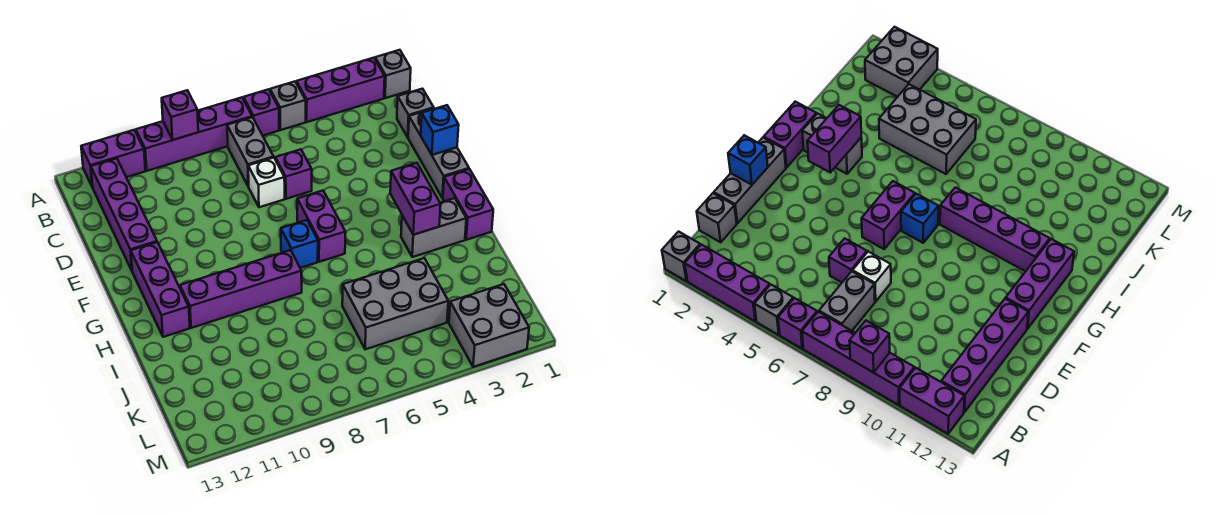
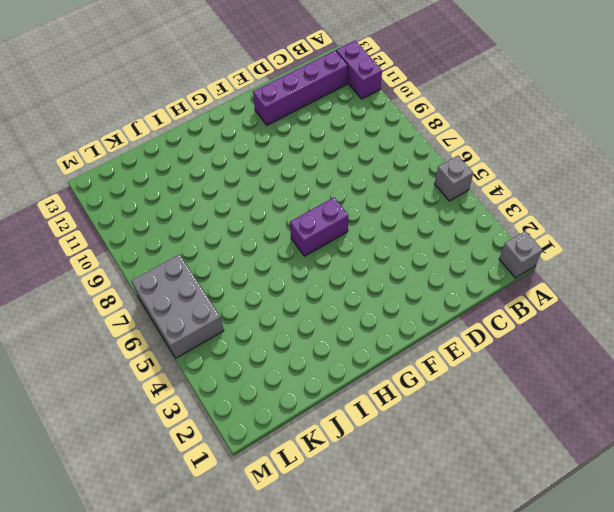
grey 2x3 brick [132,255,224,358] -> grey 2x3 brick moved to [342,258,448,349]
none -> purple 1x3 brick [297,58,385,122]
none -> purple 1x1 brick [244,89,279,136]
none -> purple 1x4 brick [136,97,252,171]

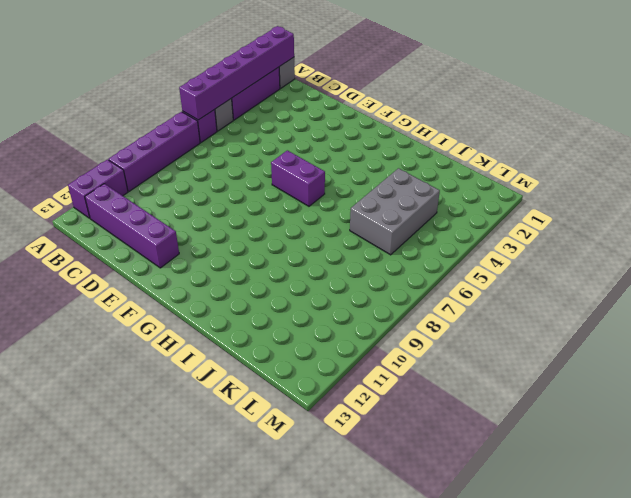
purple 1x6 brick [179,26,294,120] -> none
none -> grey 1x2 brick [227,117,274,186]
none -> grey 1x1 brick [397,89,434,137]
none -> grey 1x3 brick [408,108,469,198]

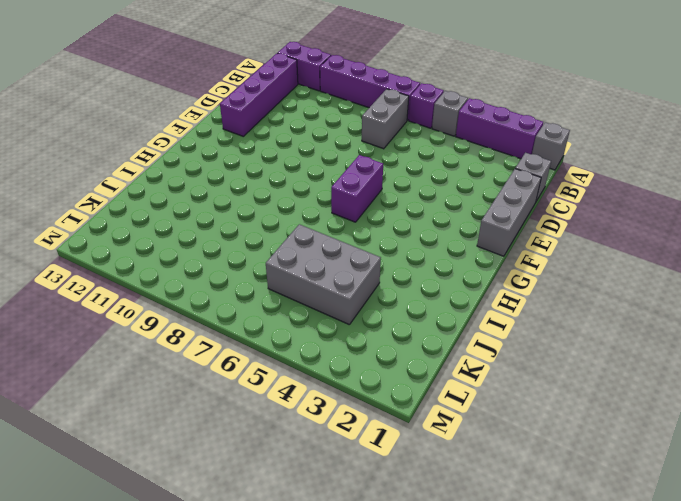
none -> purple 1x1 brick [275,149,312,199]
none -> white 1x1 brick [248,158,285,207]
none -> purple 1x3 brick [131,242,190,337]

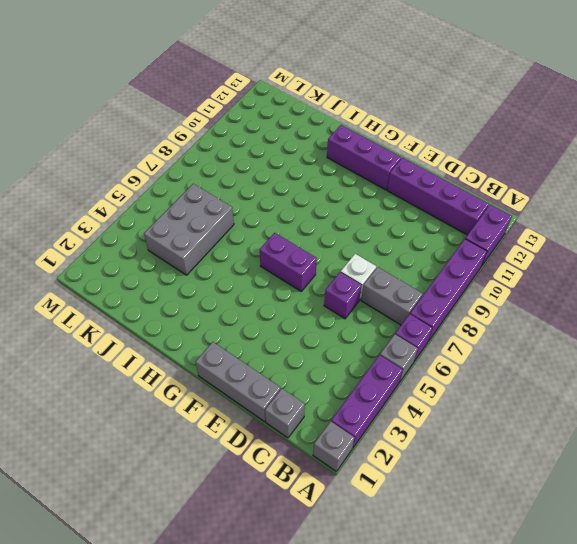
none -> purple 1x2 brick [443,169,493,240]
none -> blue 1x1 brick [281,220,318,268]
none -> grey 1x2 brick [401,198,466,257]

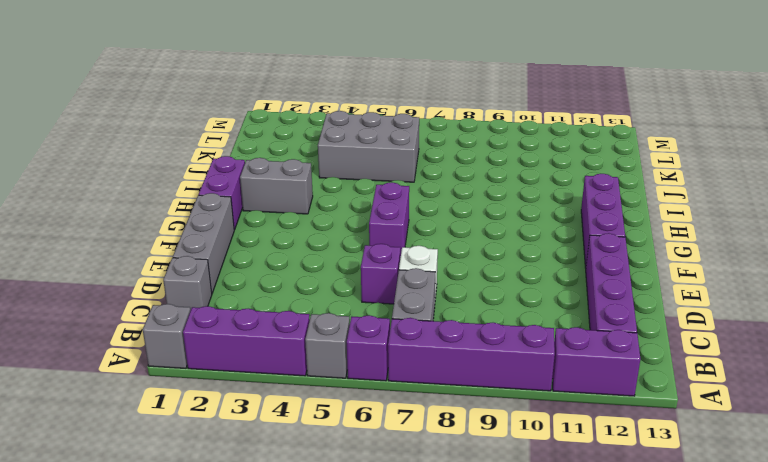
none -> blue 1x1 brick [281,220,318,268]
none -> purple 1x4 brick [180,250,302,328]
none -> grey 2x2 brick [449,284,529,367]

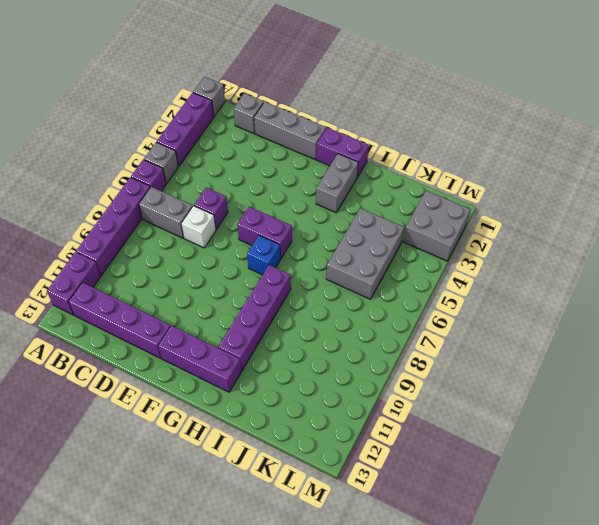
none -> purple 1x1 brick [162,90,198,140]
none -> blue 1x1 brick [421,105,459,155]
none -> purple 1x2 brick [390,163,441,235]

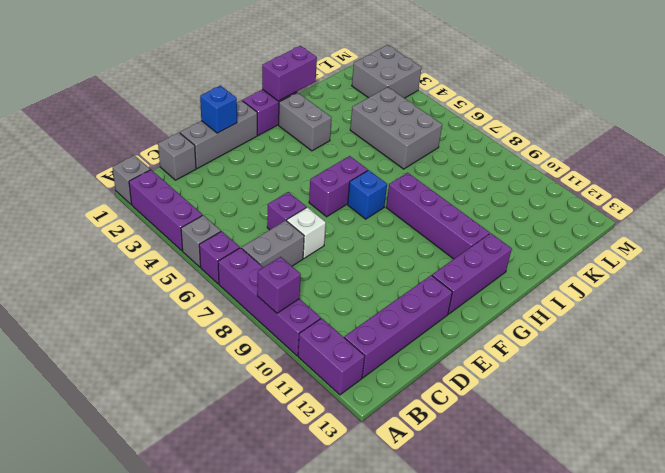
purple 1x2 brick [262,46,317,101] -> purple 1x2 brick moved to [390,163,441,235]

